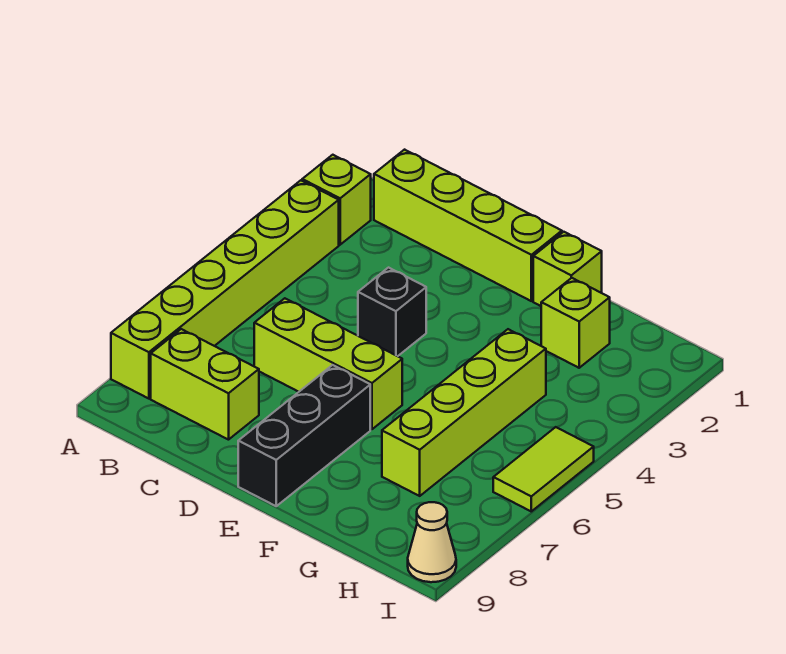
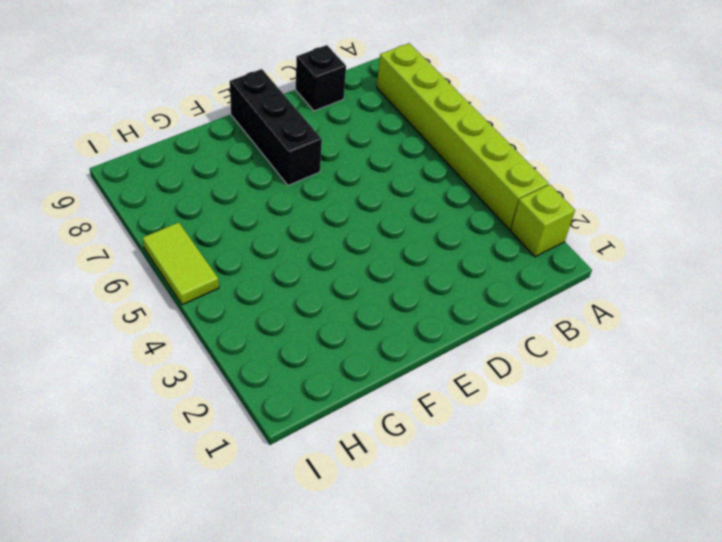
black 1x1 brick [296,45,346,111] -> black 1x1 brick moved to [358,268,426,356]
none -> lime 1x4 brick [374,150,562,301]
none -> lime 1x2 brick [151,329,259,440]
none -> lime 1x3 brick [254,298,402,429]

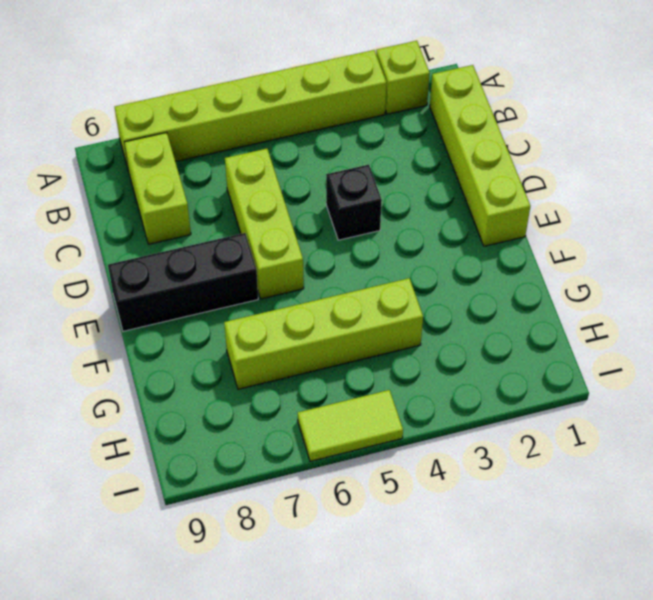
none -> lime 1x1 brick [533,232,602,306]
none -> lime 1x1 brick [541,278,610,368]
none -> tan 1x1 cone [408,502,456,582]

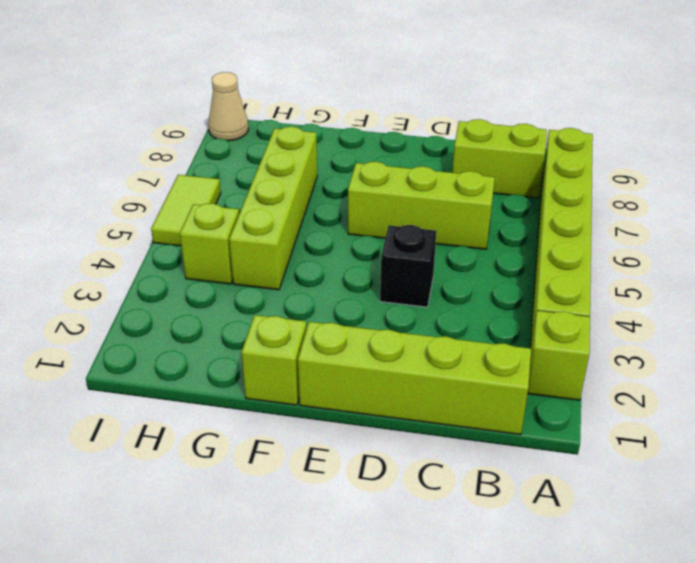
lime 1x1 brick [180,203,239,284] -> lime 1x1 brick moved to [541,278,610,368]
none -> black 1x3 brick [238,365,370,506]

